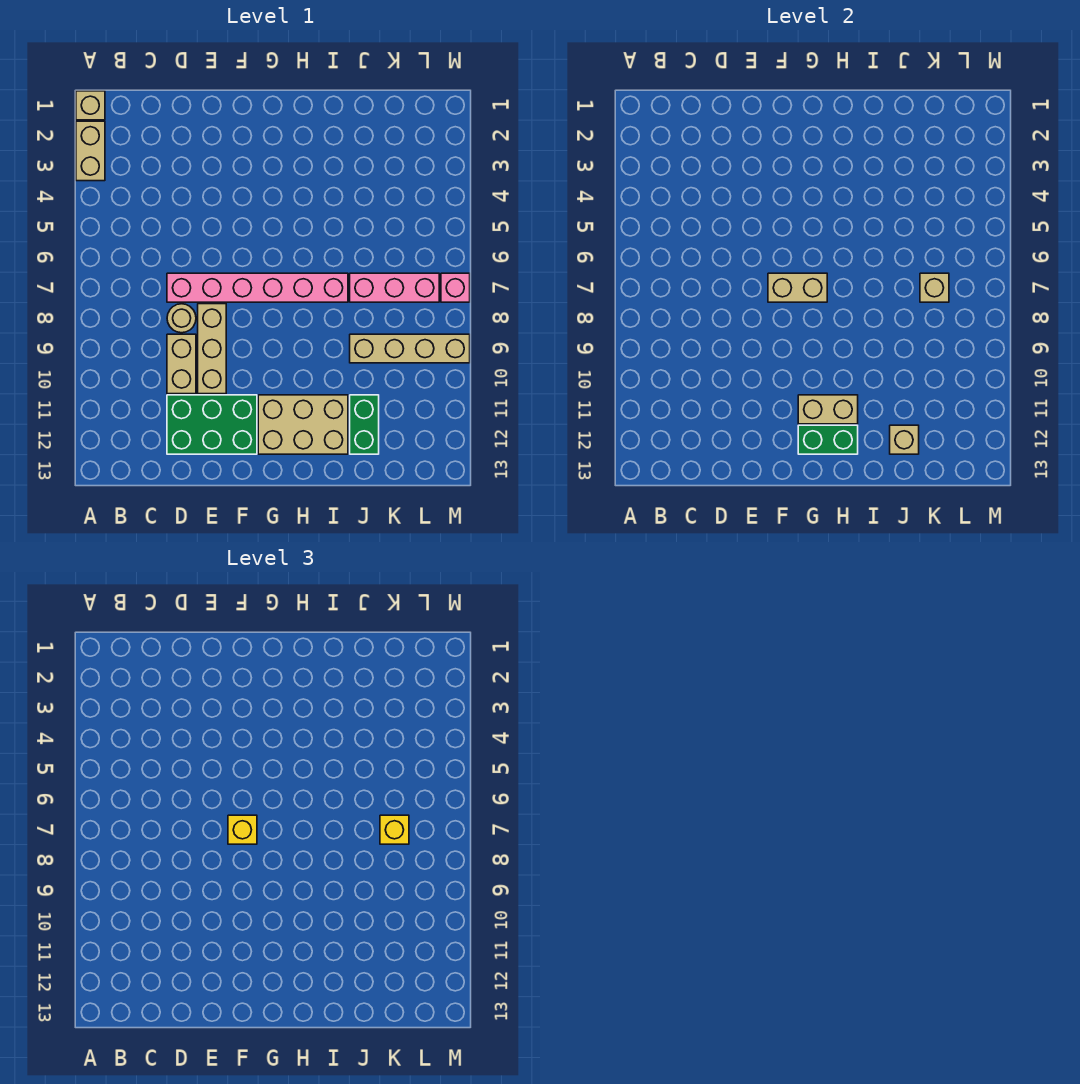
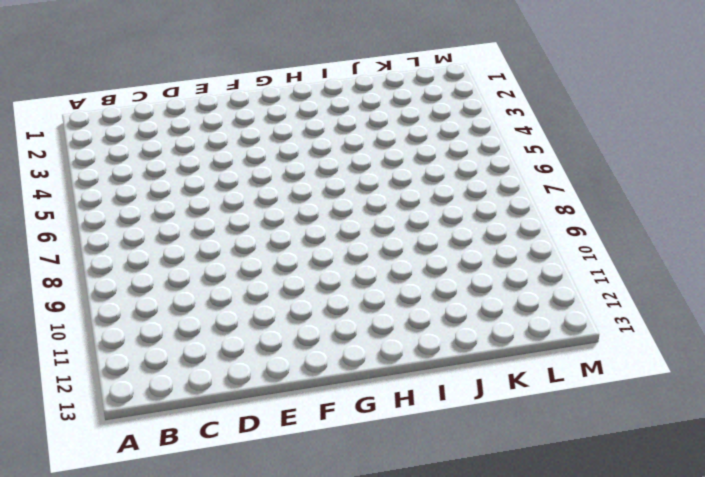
none -> tan 1x1 brick [76,91,105,120]
none -> tan 1x2 brick [76,121,105,181]
none -> pink 1x6 brick [167,273,348,302]

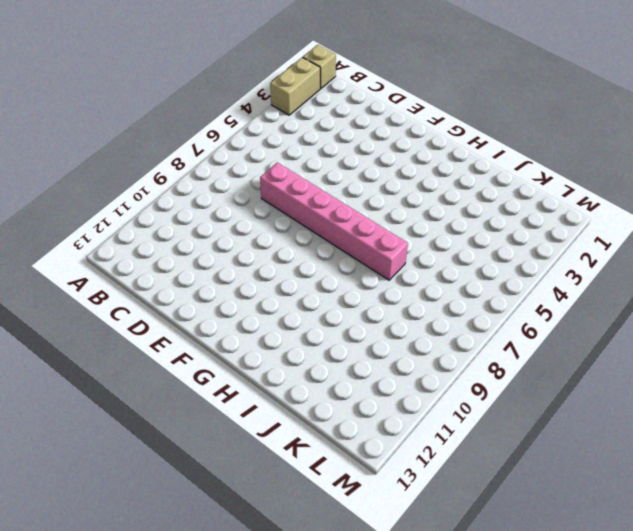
none -> tan 1x1 round brick [167,304,196,333]
none -> tan 1x2 brick [167,334,196,394]
none -> green 2x3 brick [167,395,257,454]

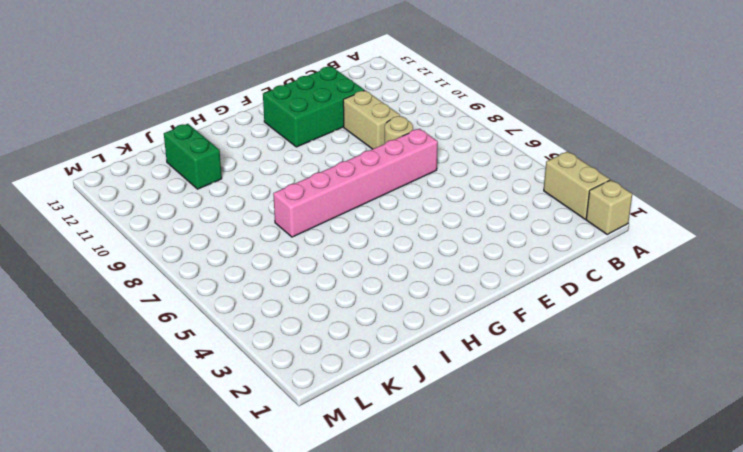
none -> tan 1x3 brick [198,304,226,394]
none -> tan 2x3 brick [258,395,348,454]
none -> pink 1x3 brick [350,273,439,302]

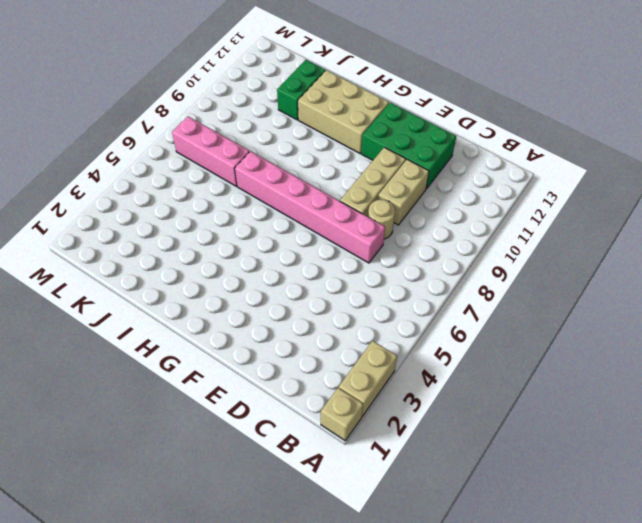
none -> tan 1x4 brick [350,334,470,363]
none -> pink 1x1 brick [441,273,470,302]
none -> tan 1x2 brick [768,273,827,302]

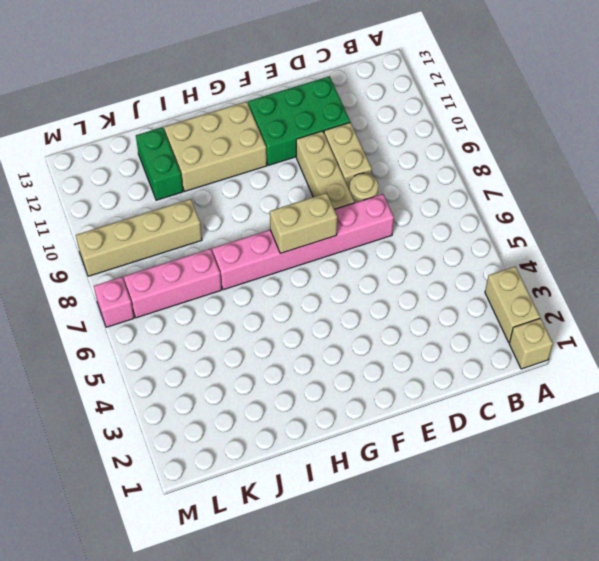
none -> tan 1x2 brick [798,395,858,424]
none -> green 1x2 brick [798,425,858,454]
none -> tan 1x1 brick [890,425,919,454]

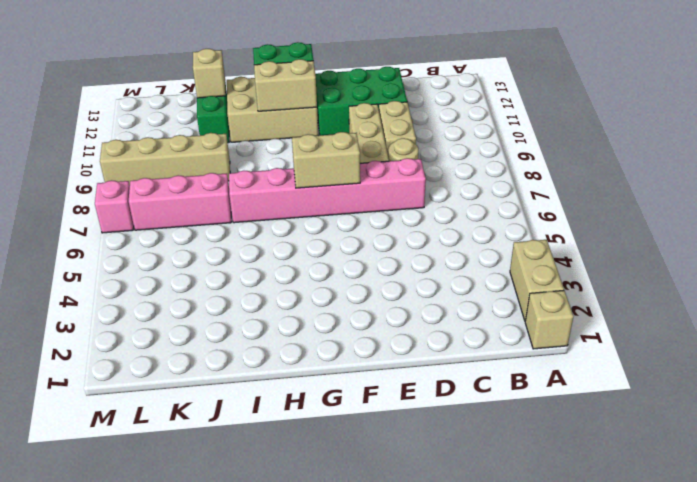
none -> tan 1x1 brick [920,273,949,302]
none -> yellow 1x1 brick [228,815,257,844]
none -> yellow 1x1 brick [380,815,409,844]

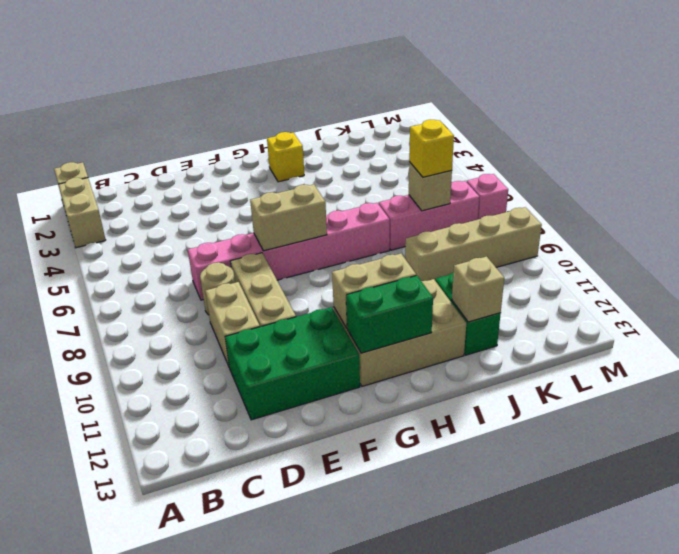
yellow 1x1 brick [267,132,304,182] -> yellow 1x1 brick moved to [228,815,257,844]

